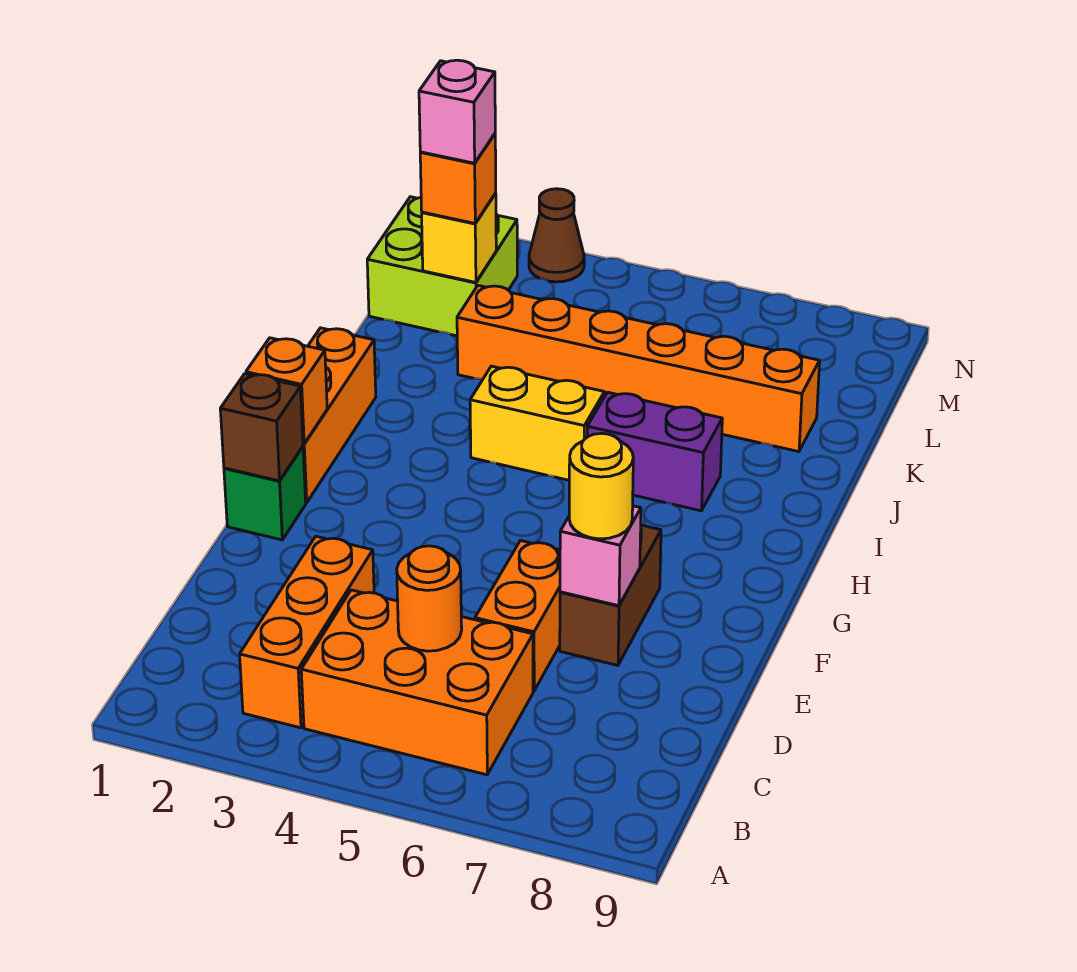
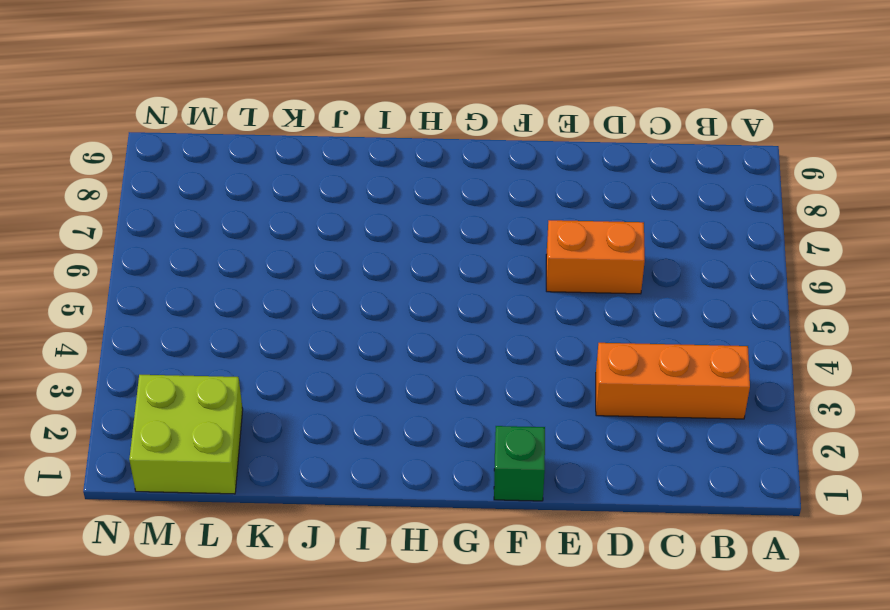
none -> orange 2x3 brick [301,590,533,775]
none -> brown 1x2 brick [560,525,661,665]
none -> orange 1x3 brick [303,328,376,503]

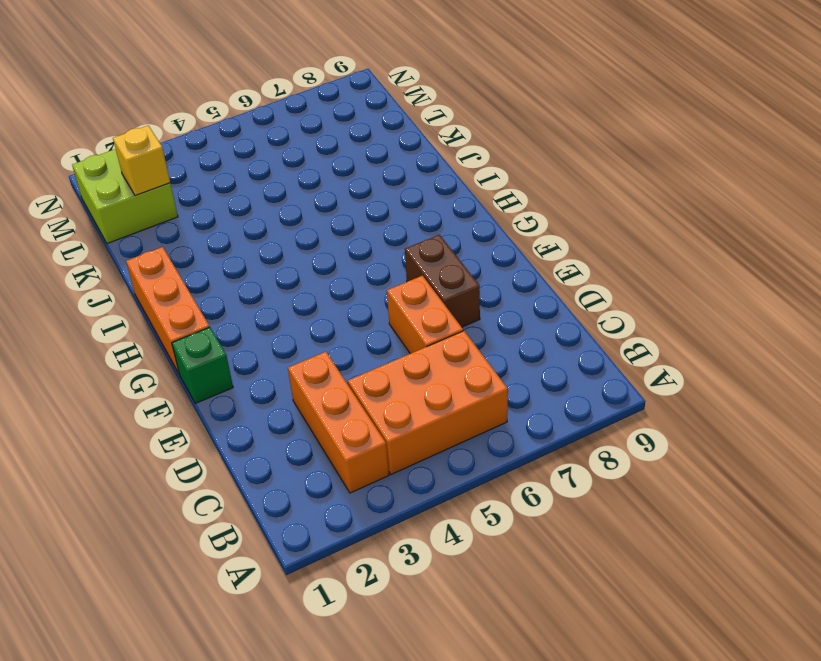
none -> yellow 1x2 brick [470,366,604,480]
none -> purple 1x2 brick [587,392,722,511]
none -> orange 1x6 brick [457,286,820,452]

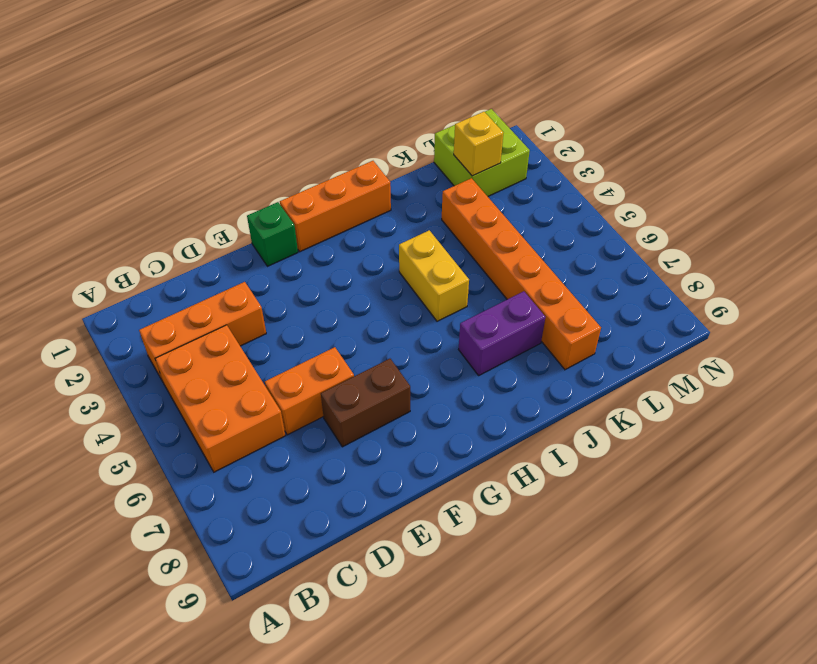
purple 1x2 brick [459,291,545,375] -> purple 1x2 brick turned to [587,392,722,511]
none -> brown 1x1 cone [529,189,584,282]
none -> orange 1x1 round brick [397,546,462,651]
none -> pink 1x1 brick [560,506,641,606]

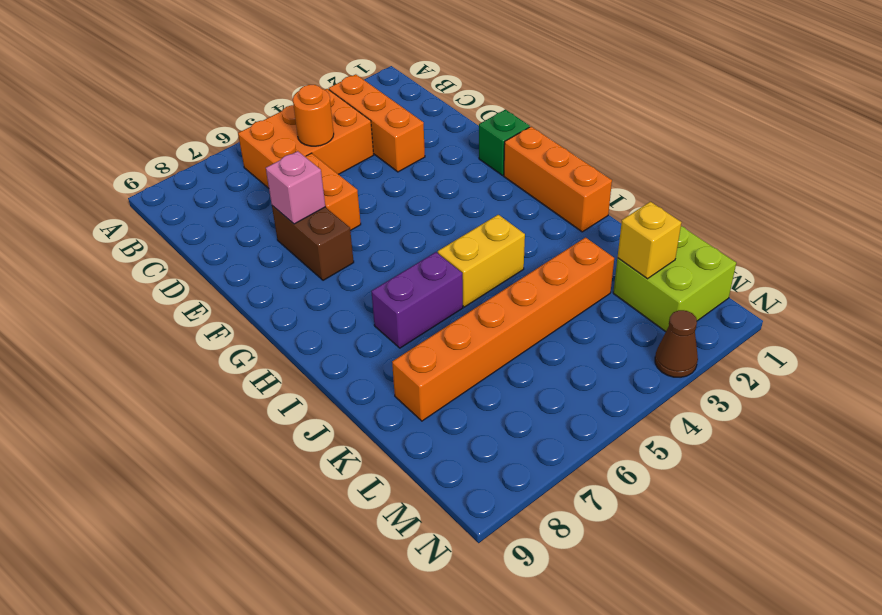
none -> brown 1x1 brick [220,374,303,481]
none -> orange 1x1 brick [246,338,327,444]
none -> yellow 1x1 round brick [569,433,633,539]

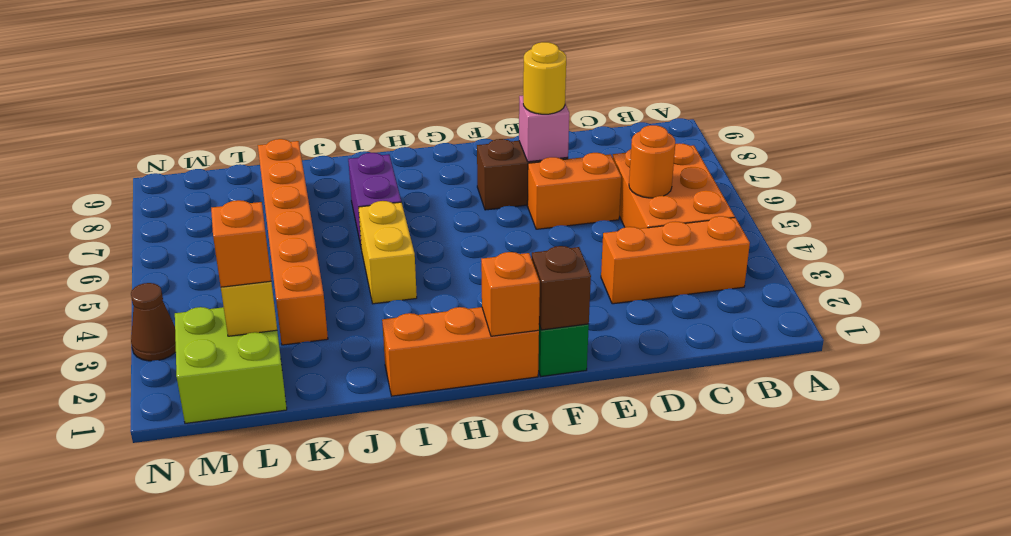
none -> pink 1x1 brick [419,60,495,163]

